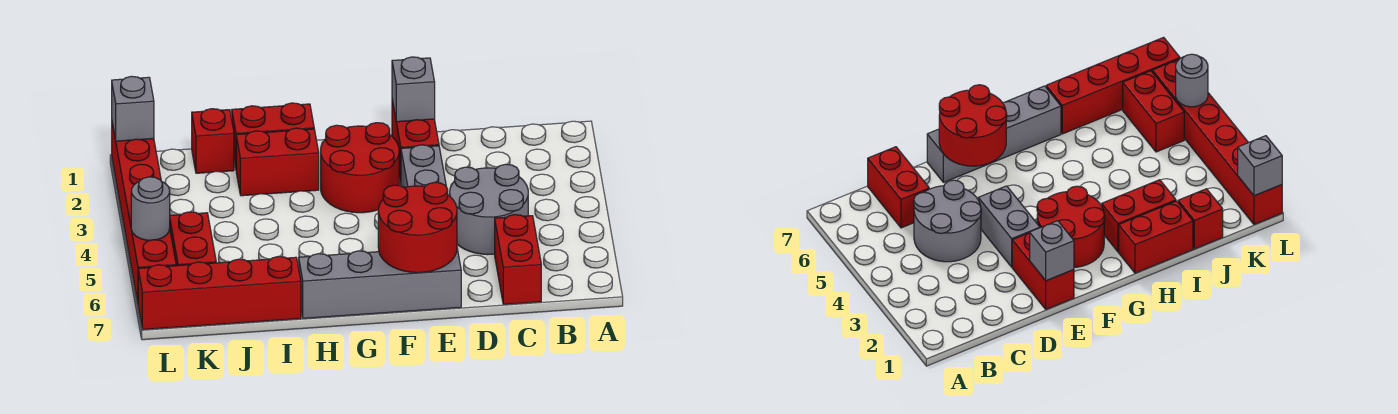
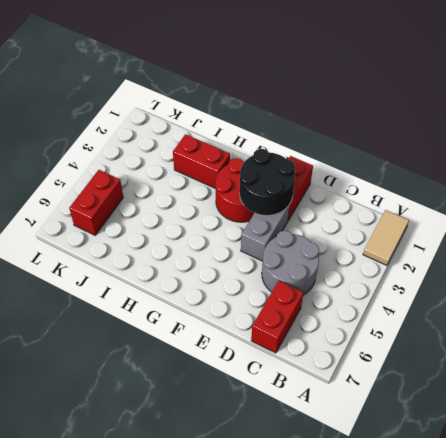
tan 1x2 tile [363,210,409,265] -> none
black 2x2 round brick [239,149,295,216] -> none
none -> grey 1x4 brick [299,249,461,318]
none -> red 1x2 brick [232,103,314,168]
none -> red 1x4 brick [138,256,301,330]

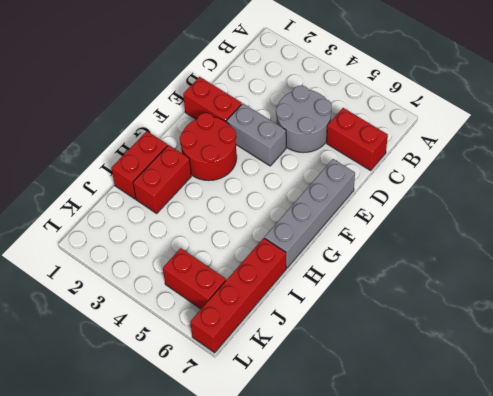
none -> red 1x1 brick [192,109,234,173]
none -> red 1x6 brick [112,123,176,302]
none -> grey 1x1 brick [392,57,435,122]

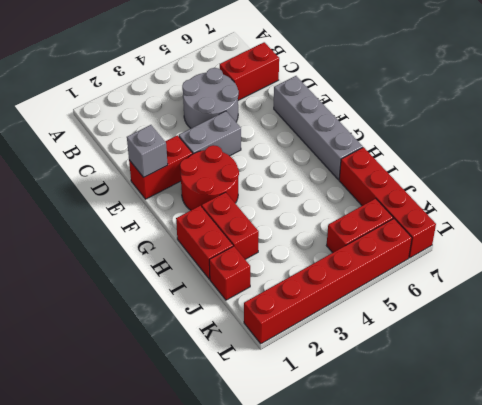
none -> red 2x2 round brick [378,182,457,273]
none -> grey 1x1 brick [112,76,154,141]
none -> grey 1x1 round brick [131,177,170,240]

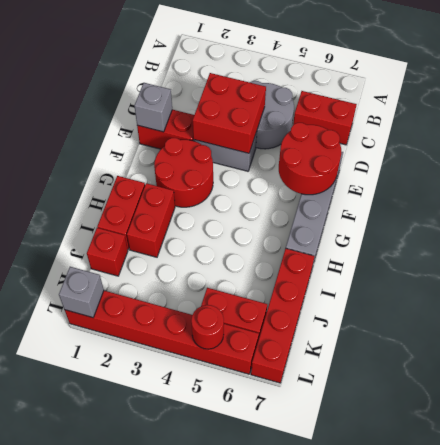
red 2x2 brick [193,73,266,153] -> none
red 1x1 round brick [191,305,224,349] -> grey 1x1 round brick [131,177,170,240]

